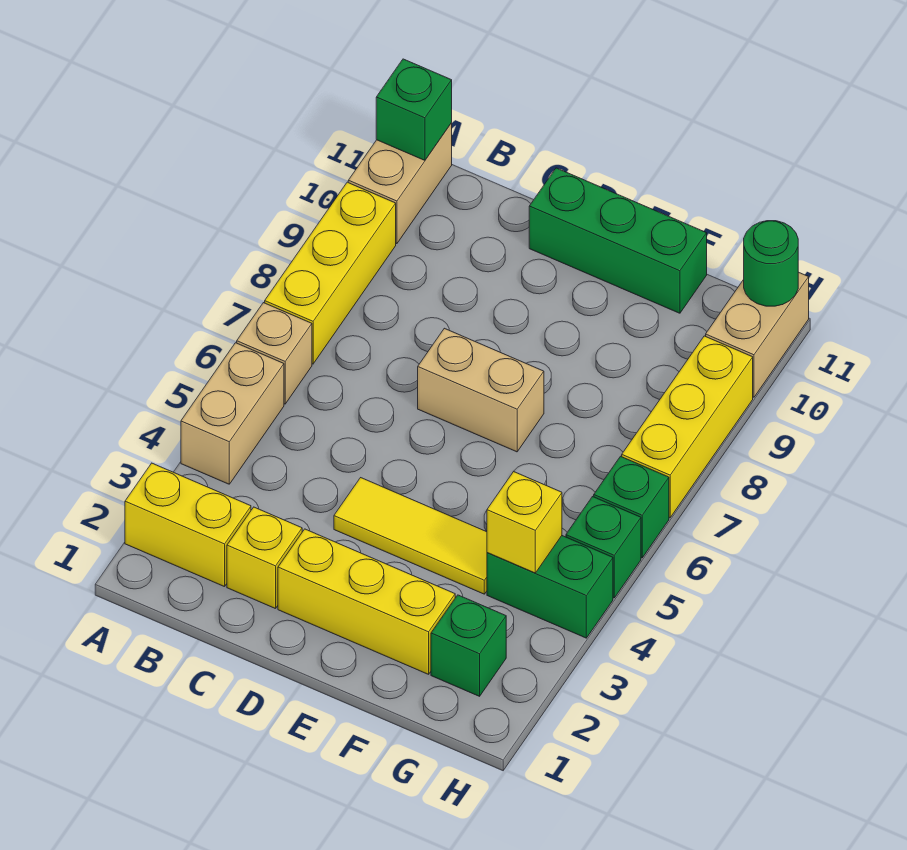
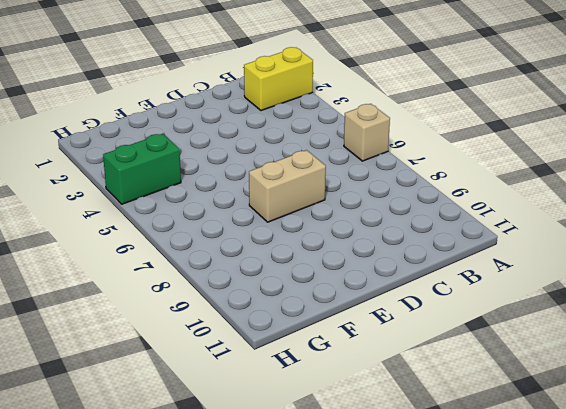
none -> tan 1x2 brick [181,343,284,484]
none -> yellow 1x3 brick [265,182,396,364]
none -> tan 1x2 brick [348,123,452,244]

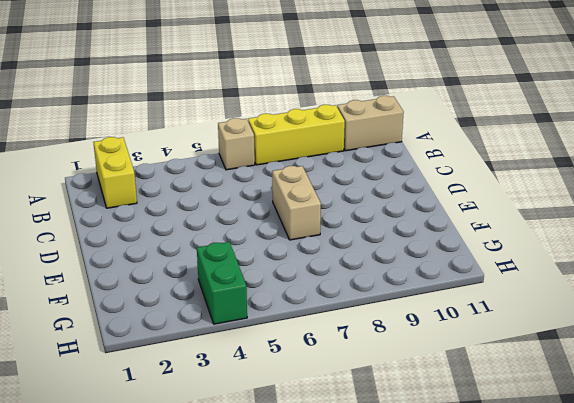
none -> tan 1x2 brick [181,343,284,484]
none -> yellow 1x1 brick [227,507,302,609]
none -> yellow 1x3 brick [278,529,455,674]

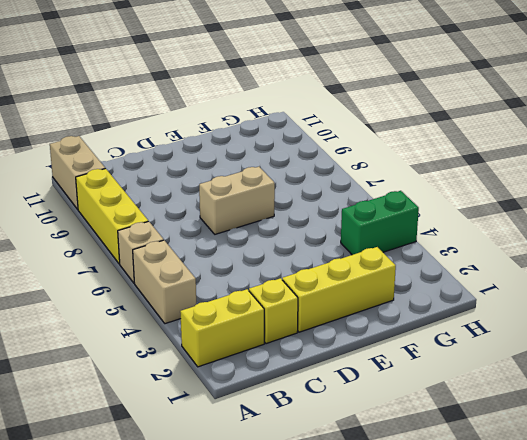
none -> yellow 1x3 tile [334,478,487,594]
none -> green 1x3 brick [529,168,707,313]
none -> green 1x1 brick [431,595,506,696]

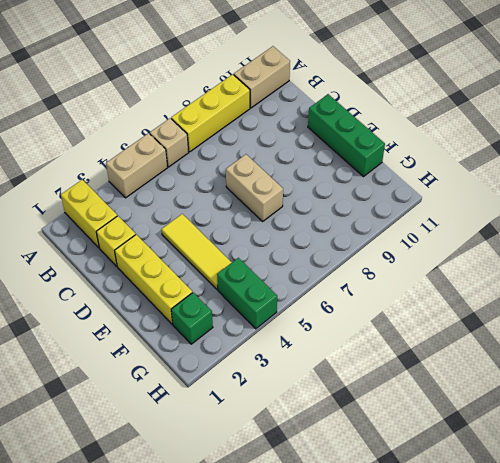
none -> green 1x1 brick [566,497,641,598]
none -> green 1x1 brick [594,456,669,558]
none -> yellow 1x3 brick [622,336,753,518]

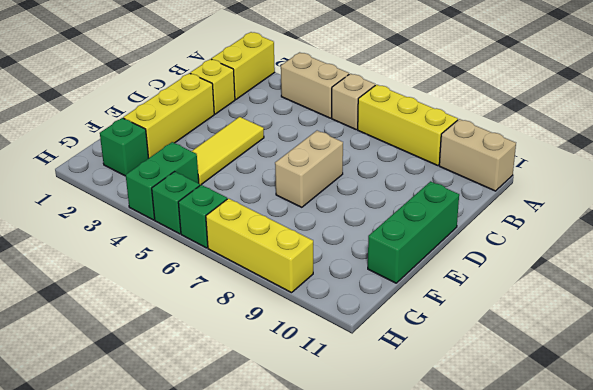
none -> tan 1x2 brick [706,272,809,397]
none -> green 1x1 brick [376,59,452,160]
none -> yellow 1x1 brick [487,472,562,573]

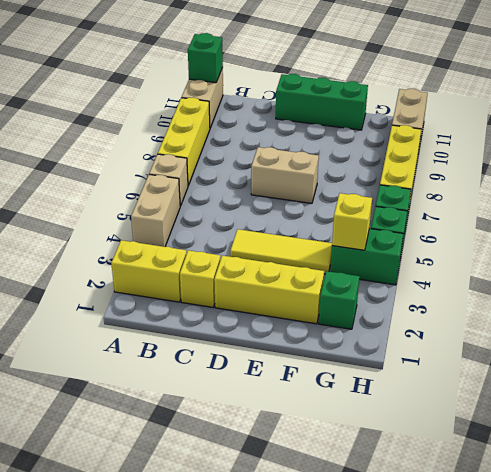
none -> green 1x1 round brick [744,221,798,306]

